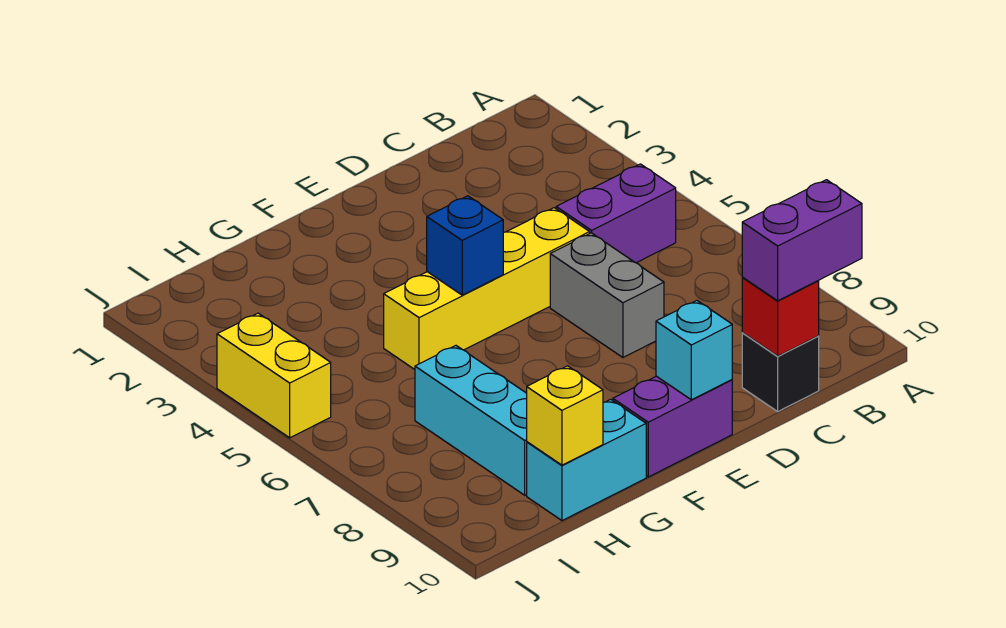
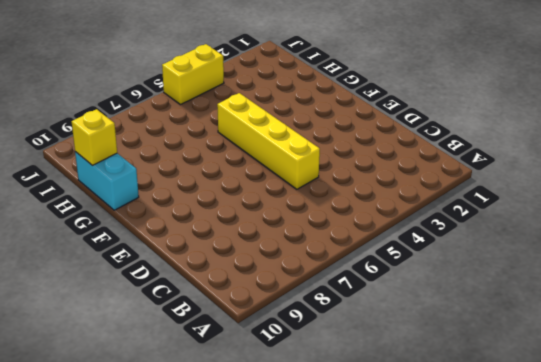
none -> purple 1x2 brick [556,164,676,263]
none -> black 1x1 brick [742,333,819,411]
none -> grey 1x2 brick [550,233,664,357]

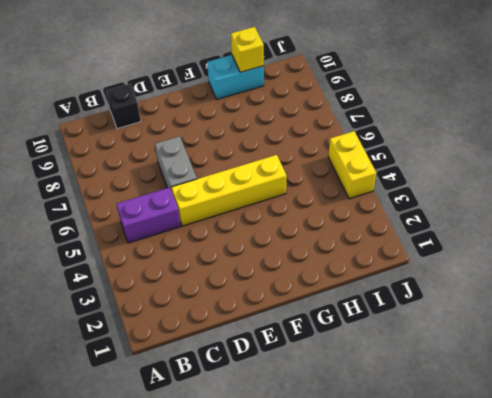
none -> purple 1x2 brick [613,376,732,477]
none -> cyan 1x3 brick [415,346,527,495]
none -> red 1x1 brick [742,278,819,356]

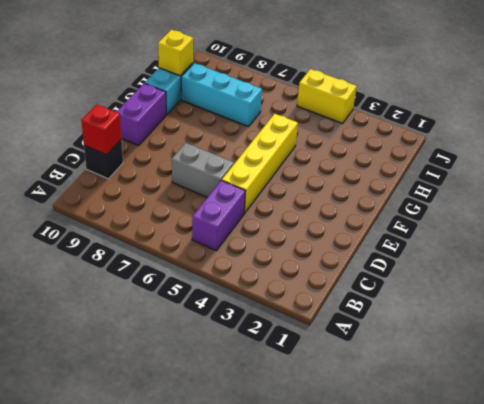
none -> cyan 1x1 brick [656,301,732,400]
none -> blue 1x1 brick [427,196,503,295]
none -> purple 1x2 brick [742,180,862,301]

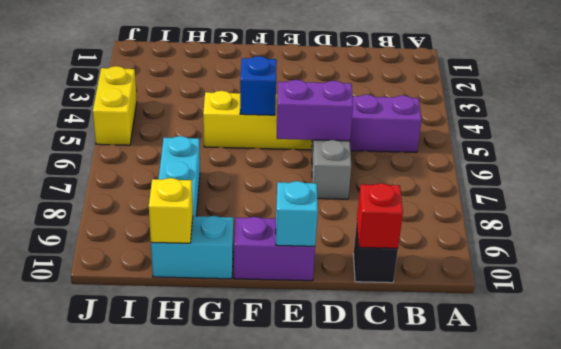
purple 1x2 brick [277,80,353,141] -> purple 1x2 brick moved to [742,180,862,301]

